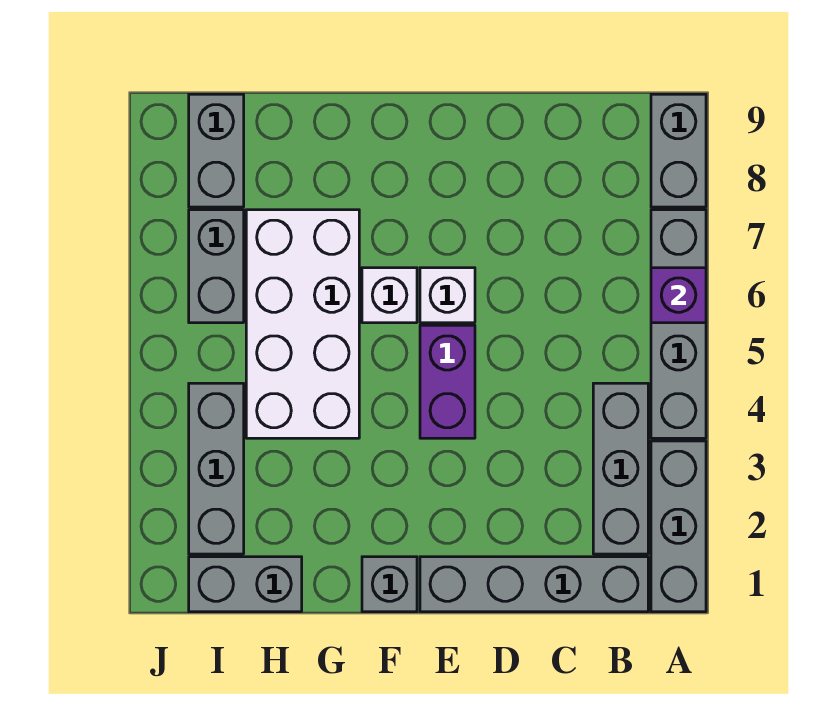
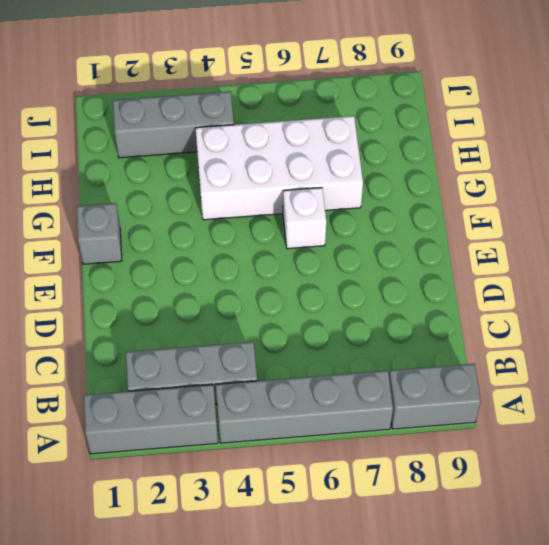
none -> grey 1x4 brick [420,557,648,612]
none -> purple 1x2 brick [420,325,475,438]
none -> white 1x1 brick [420,268,475,323]

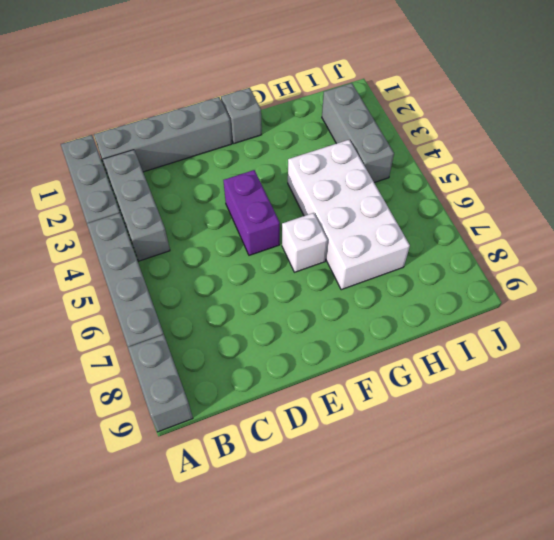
none -> white 1x1 brick [420,268,475,323]
none -> grey 1x2 brick [189,557,302,612]
none -> grey 1x2 brick [189,210,244,323]

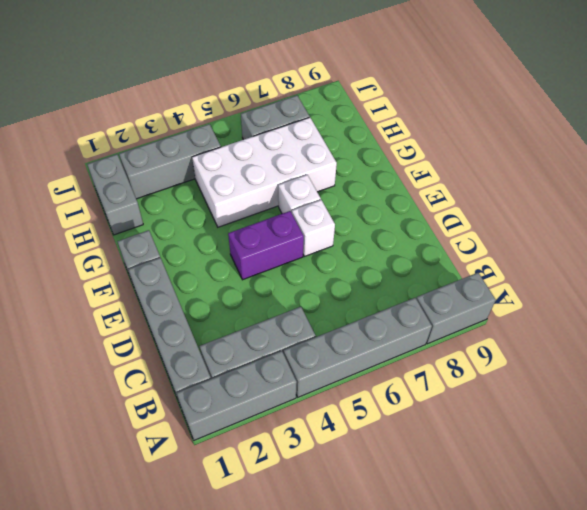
none -> grey 1x2 brick [189,94,244,207]
none -> purple 1x1 brick [651,268,706,323]

